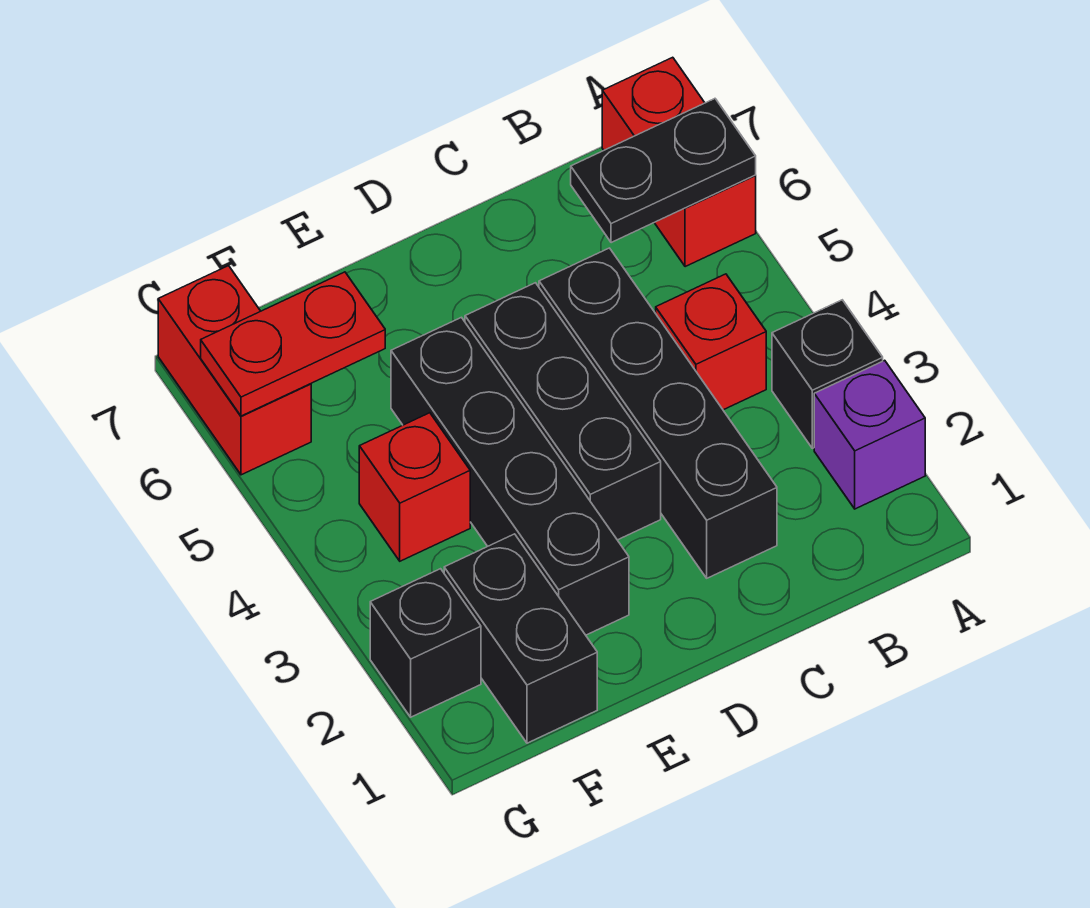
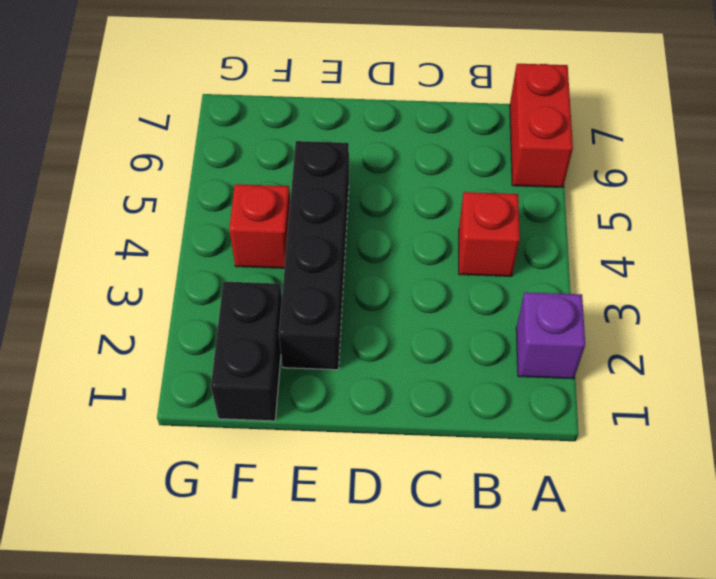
none -> black 1x1 brick [772,300,883,448]
none -> black 1x4 brick [539,248,777,578]
none -> black 1x3 brick [465,283,661,540]

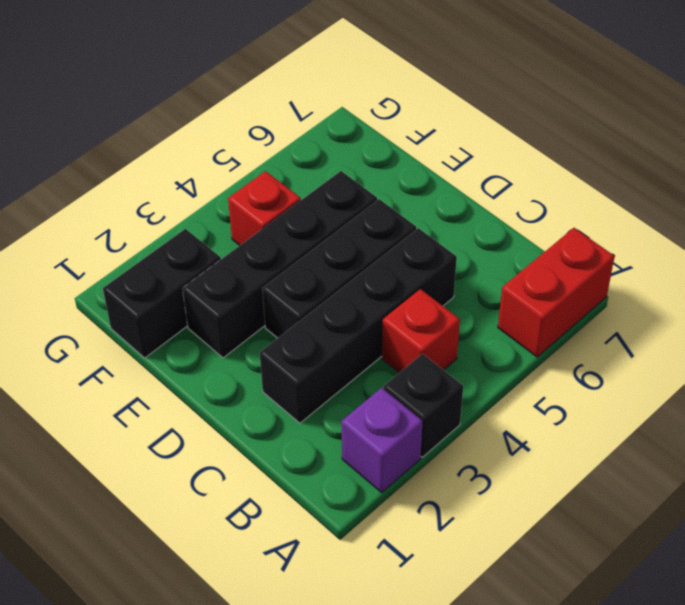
none -> black 1x1 brick [370,569,481,717]
none -> red 1x2 brick [158,266,311,475]
none -> black 1x2 plate [571,99,756,243]

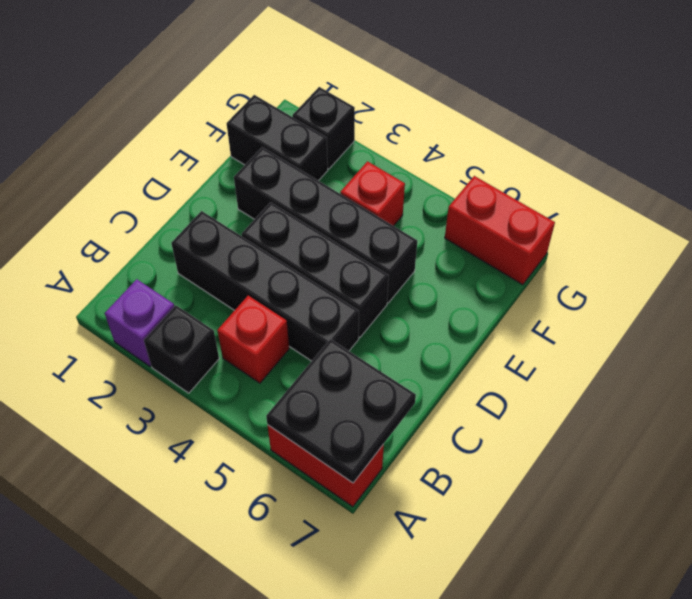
black 2x2 plate [266,339,416,483] -> black 1x2 plate [571,99,756,243]
none -> red 1x2 plate [201,272,385,416]

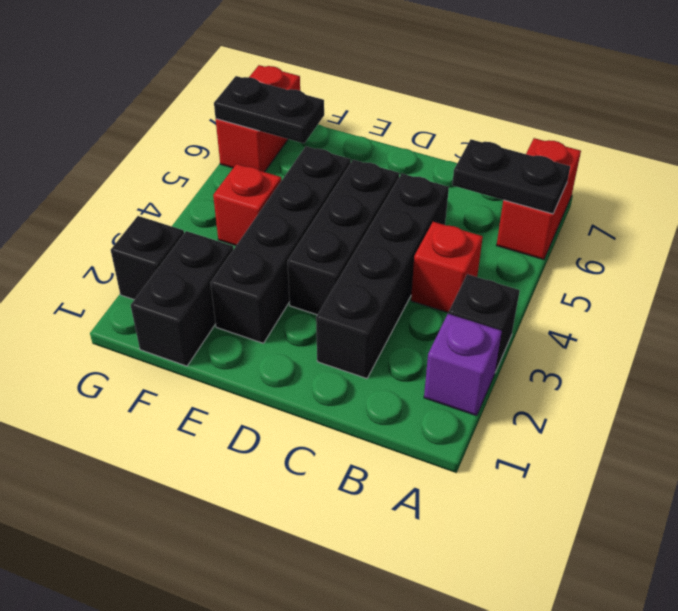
black 1x2 plate [214,76,324,143] -> red 1x2 plate [201,272,385,416]

